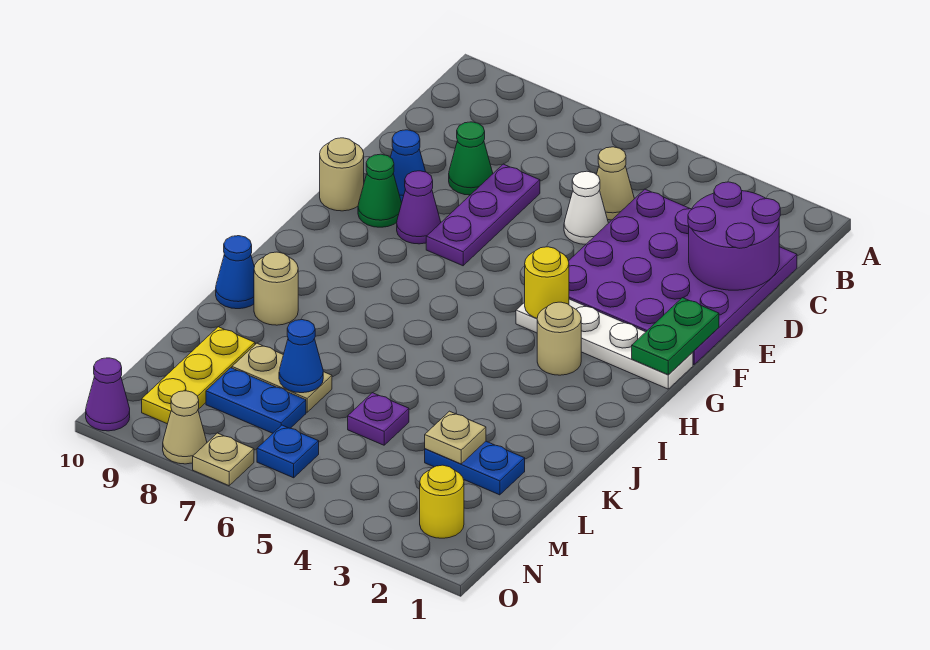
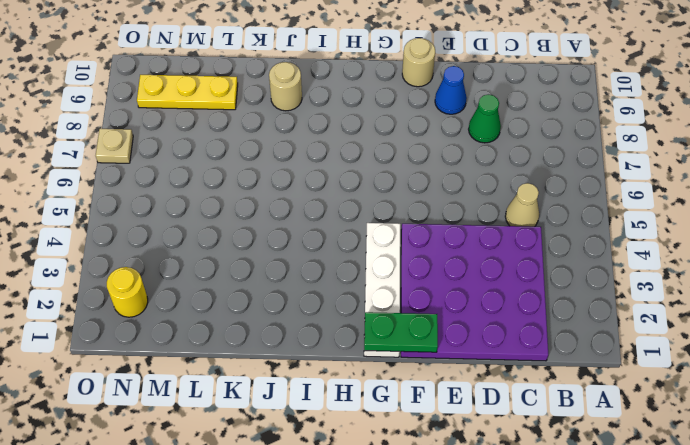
none -> white 1x1 cone [564,171,608,244]
none -> purple 1x3 plate [426,164,540,266]
none -> purple 1x1 cone [397,171,441,244]

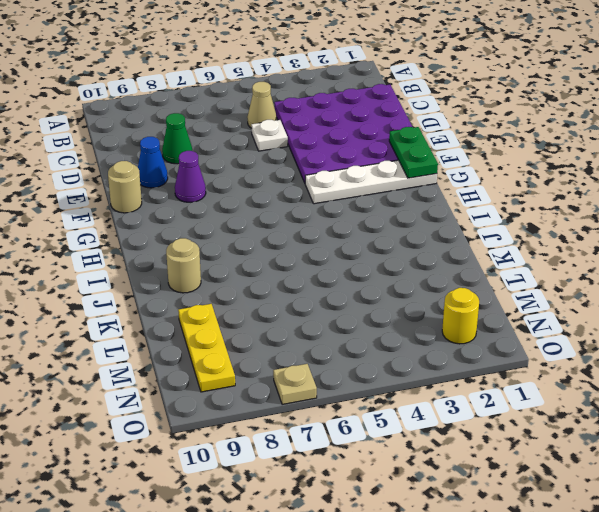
white 1x1 plate [251,120,288,151] -> white 1x1 cone [564,171,608,244]
none -> purple 1x3 plate [426,164,540,266]
none -> green 1x1 cone [358,154,402,227]
none -> tan 1x1 round brick [537,302,581,375]

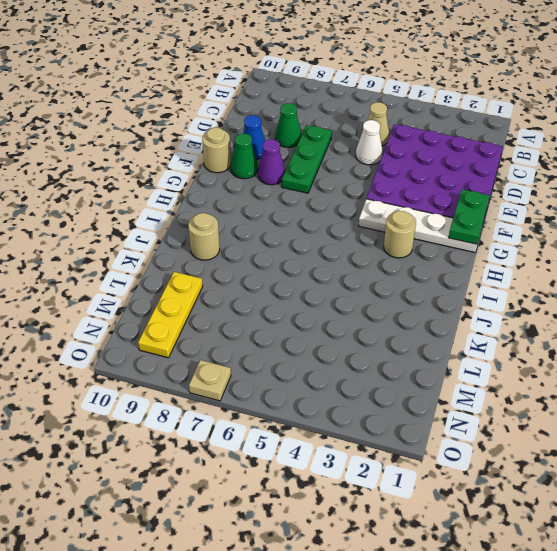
green 1x3 plate [282,125,332,193] -> purple 1x3 plate [426,164,540,266]
none -> blue 1x1 cone [216,236,254,309]
none -> blue 1x2 plate [425,441,525,495]
none -> purple 1x1 plate [348,393,409,445]

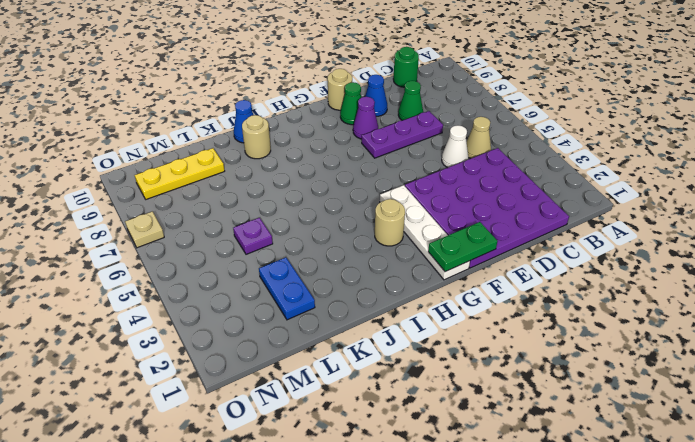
green 1x1 round brick [393,47,419,87] -> none
none -> tan 1x2 plate [232,343,332,412]
none -> blue 1x2 plate [206,368,306,433]
none -> yellow 1x1 round brick [420,465,464,538]

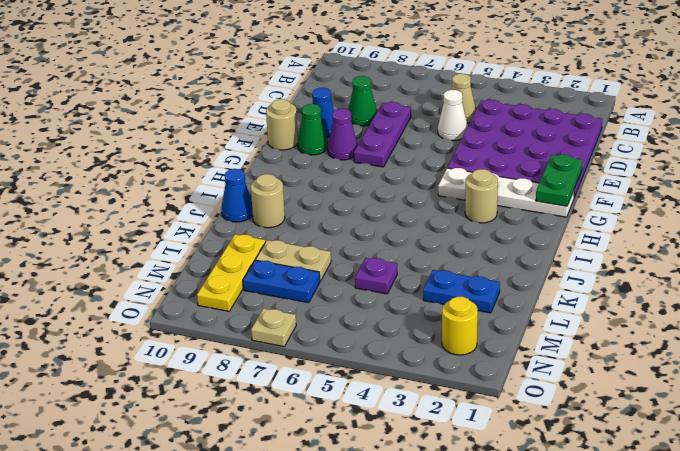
none -> blue 1x1 plate [257,425,319,478]
none -> tan 1x1 cone [163,391,207,464]
none -> purple 1x1 cone [86,358,130,431]

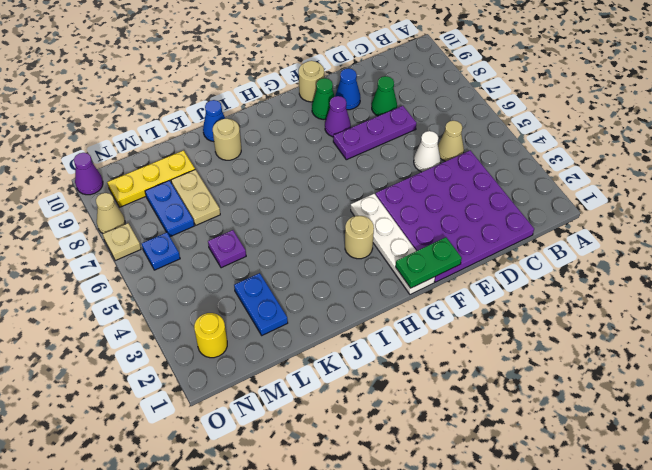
none -> purple 2x2 round brick [688,182,780,290]
none -> yellow 1x1 round brick [525,247,569,318]
none -> tan 1x1 plate [425,411,486,464]

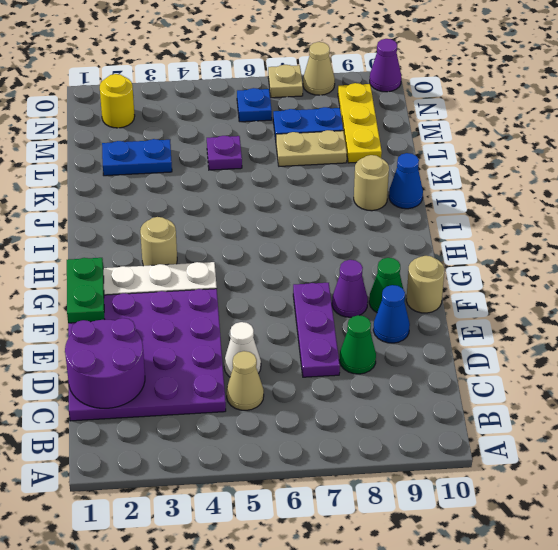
none -> yellow 1x1 round brick [525,247,569,318]
none -> tan 1x1 plate [425,411,486,464]
none -> blue 1x1 cone [279,320,323,393]

